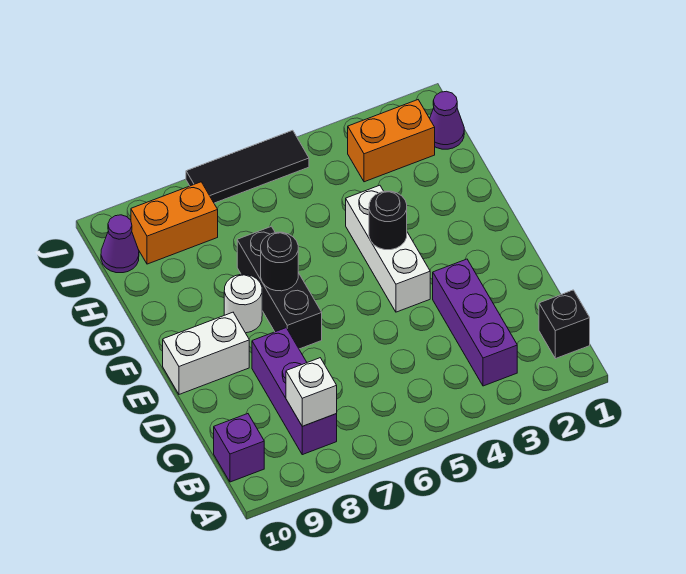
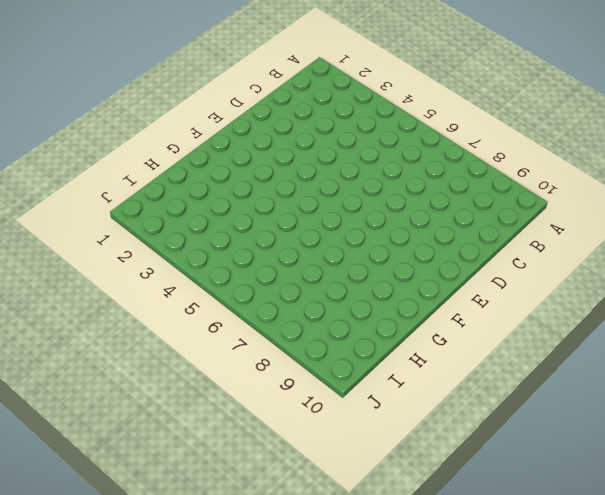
none -> black 1x1 brick [539,290,590,359]
none -> purple 1x3 brick [433,259,517,386]
none -> purple 1x3 brick [252,328,337,455]

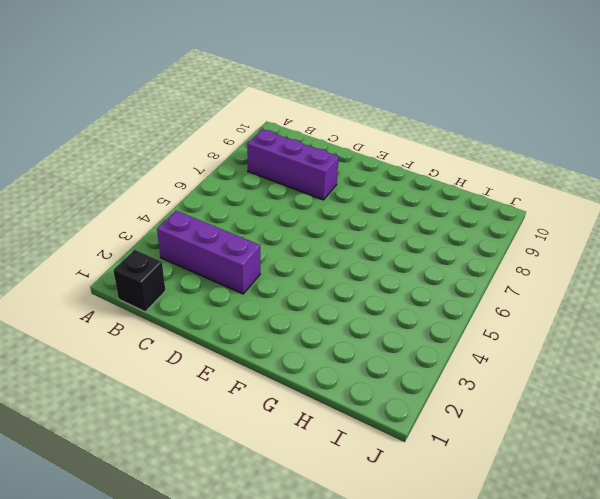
none -> purple 1x1 brick [214,414,264,482]
none -> white 1x3 brick [346,185,430,312]
none -> black 1x3 brick [237,226,322,349]

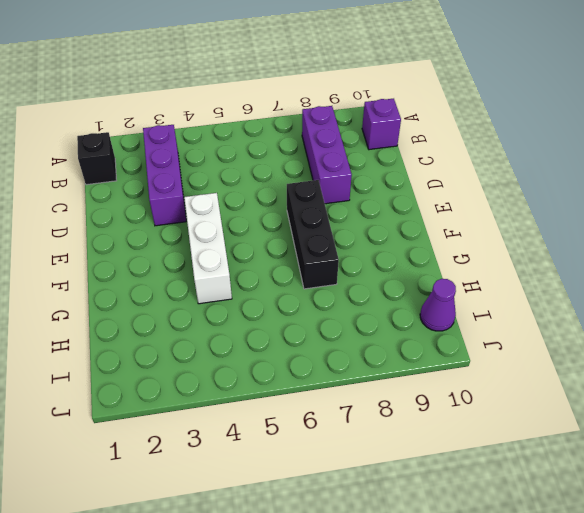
none -> white 1x2 brick [163,312,249,394]
none -> white 1x1 round brick [224,274,262,333]
none -> purple 1x1 cone [430,91,464,149]

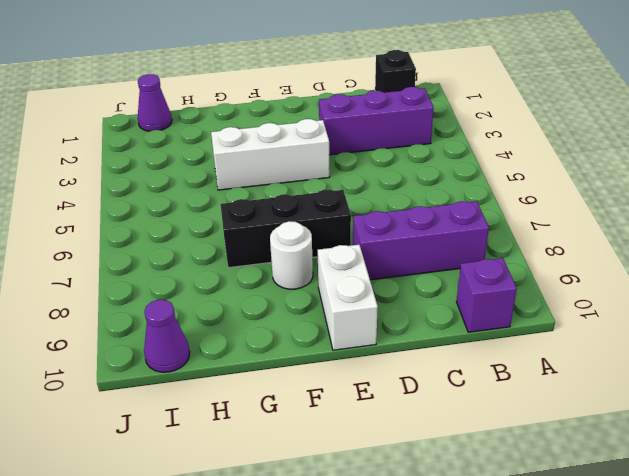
none -> orange 1x2 brick [348,100,435,182]
none -> orange 1x2 brick [131,182,218,264]
none -> black 1x3 tile [186,130,309,203]

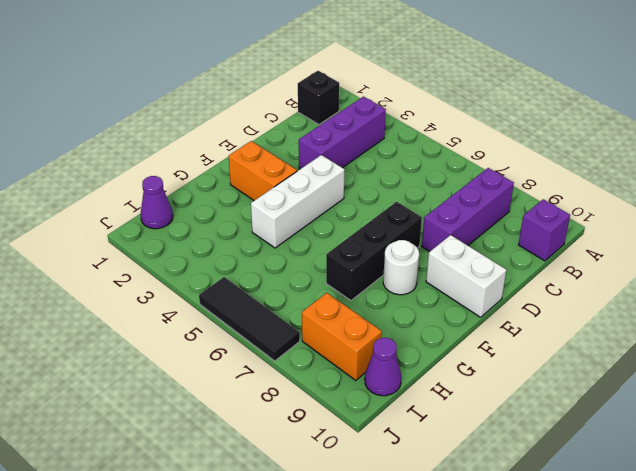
orange 1x2 brick [229,141,297,200] -> orange 1x2 brick moved to [348,100,435,182]
none -> white 1x1 brick [286,358,337,426]
none -> black 1x1 round brick [369,191,407,250]
none -> black 1x1 round brick [261,232,298,291]

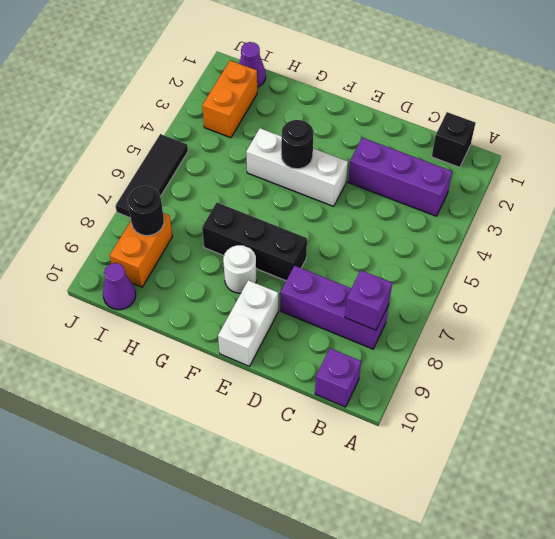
purple 1x1 brick [345,270,392,330] -> white 1x1 brick [286,358,337,426]
black 1x1 round brick [128,186,164,236] -> black 1x1 round brick moved to [261,232,298,291]

